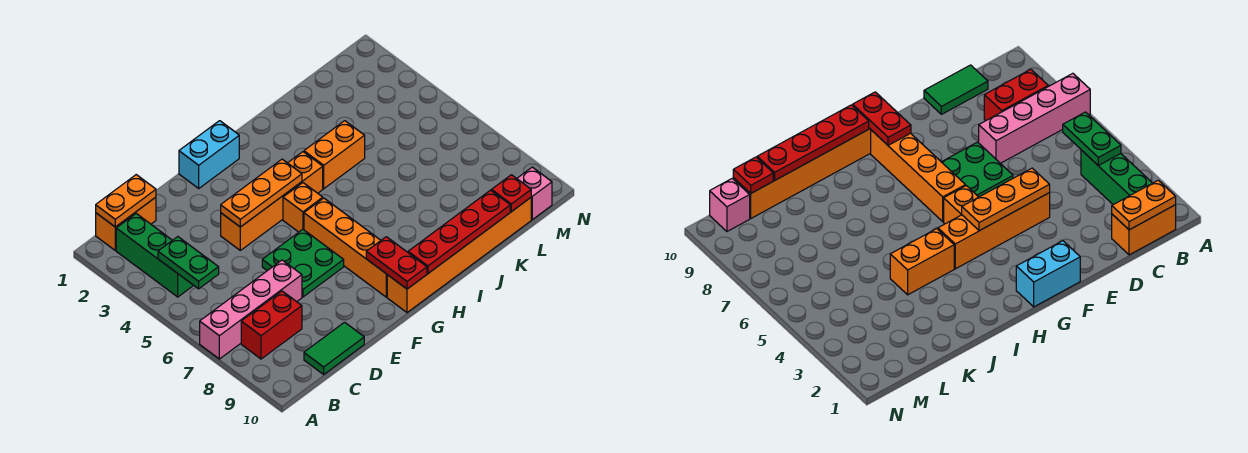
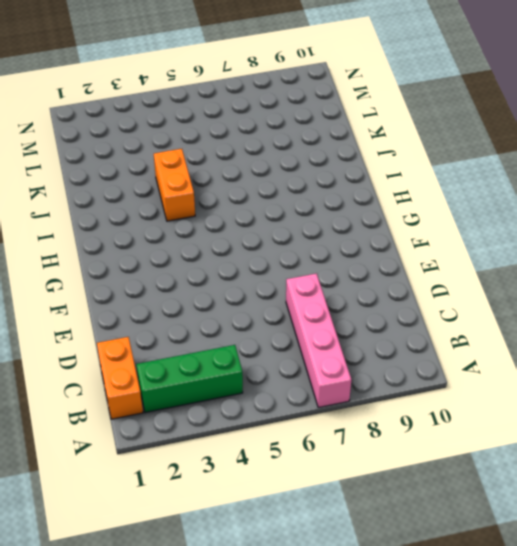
none -> red 1x2 brick [241,291,302,359]
none -> green 1x2 tile [304,322,364,374]
none -> orange 1x4 brick [221,152,323,250]

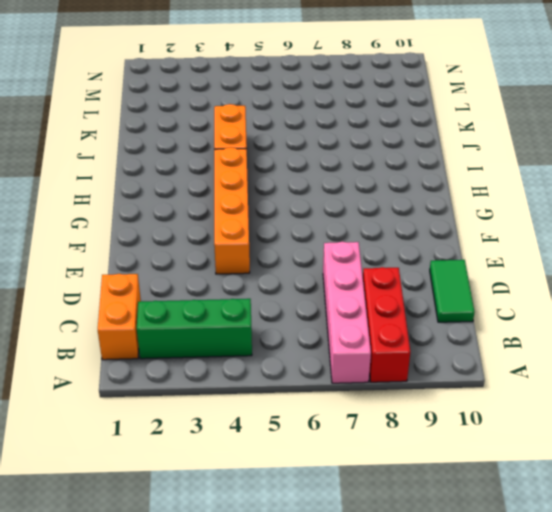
red 1x3 brick [363,267,410,382] -> red 1x2 brick [241,291,302,359]
none -> green 2x2 plate [262,230,344,297]
none -> cyan 1x2 brick [179,121,239,188]
none -> orange 1x1 brick [283,183,323,232]

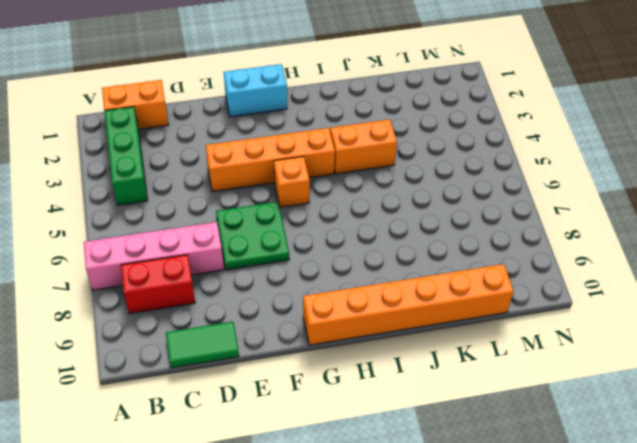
none -> orange 1x4 brick [304,198,387,297]
none -> pink 1x1 brick [517,167,552,220]
none -> orange 1x2 plate [96,175,156,227]

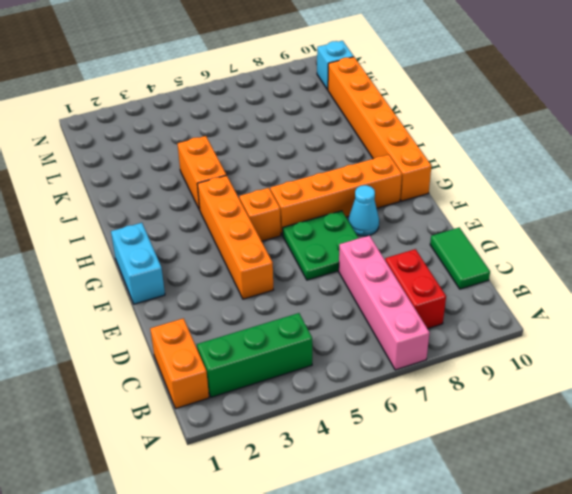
cyan 1x1 cone [348,185,379,236] -> none
cyan 1x1 brick [317,41,354,90] -> pink 1x1 brick [517,167,552,220]
none -> orange 1x2 plate [96,175,156,227]
none -> green 1x2 plate [158,237,219,289]
none -> orange 1x3 plate [221,159,302,227]

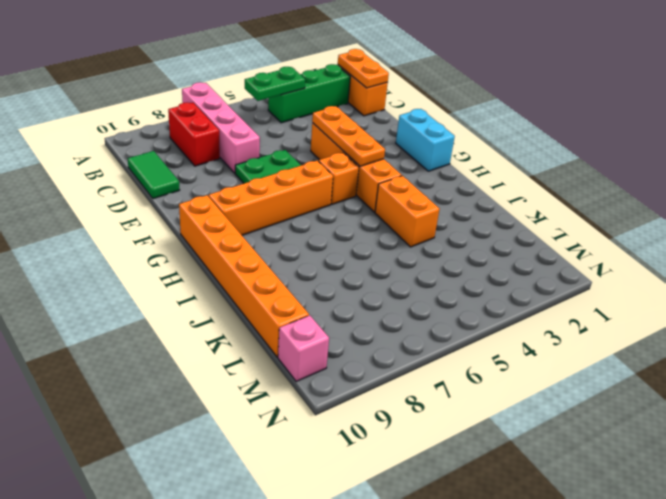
none -> red 1x2 plate [366,237,427,289]
none -> red 1x4 plate [408,190,510,273]
none -> red 1x1 plate [492,175,531,212]

